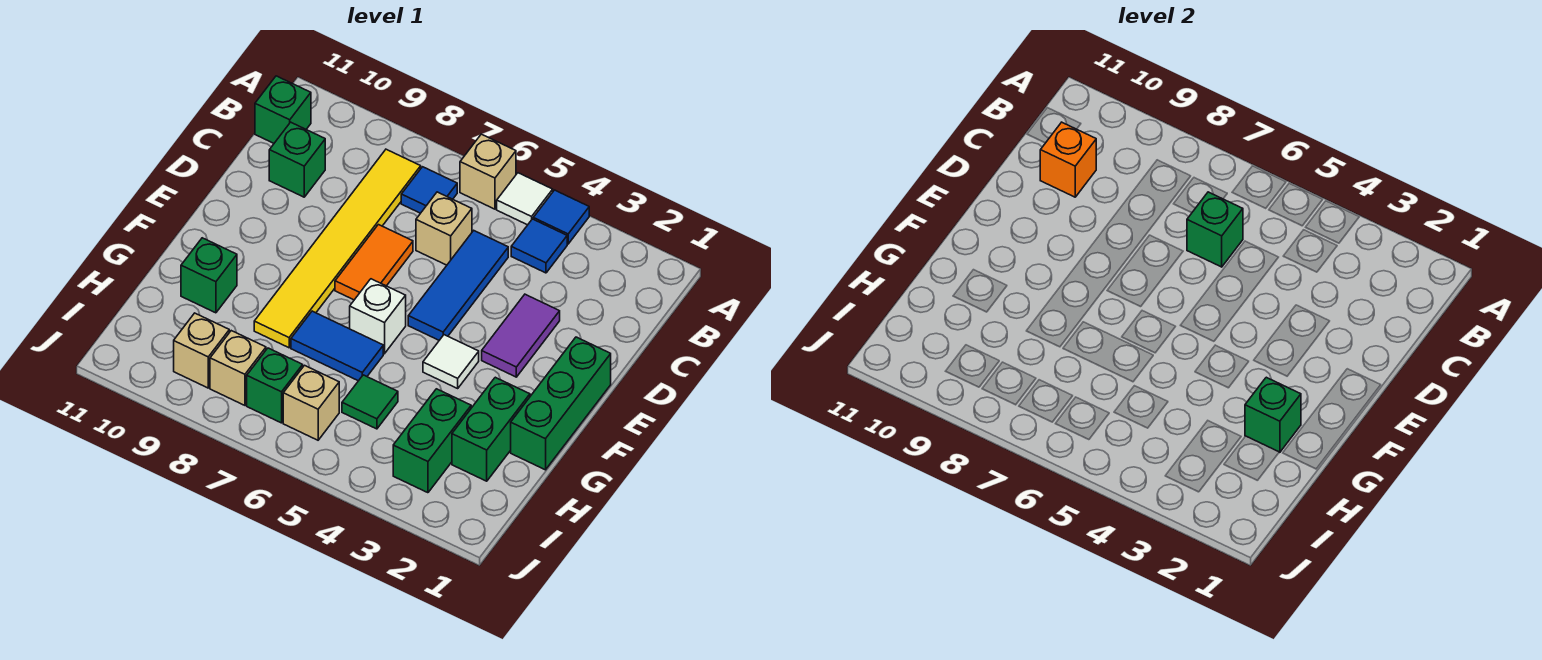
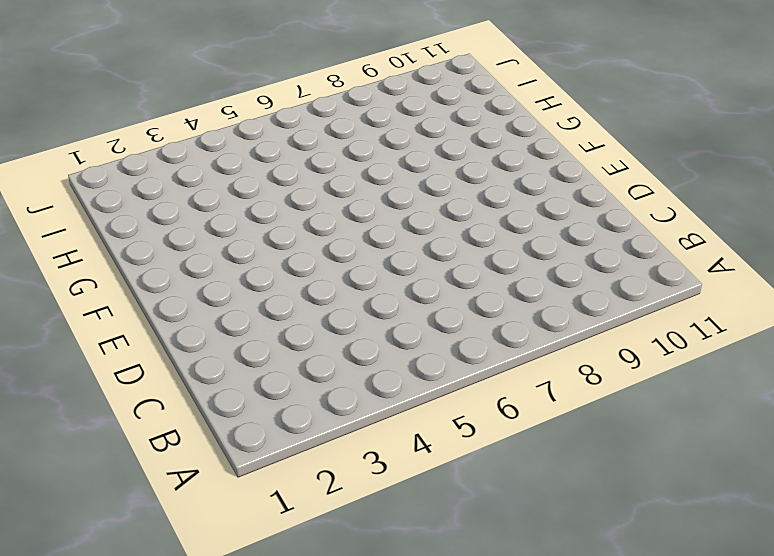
none -> blue 1x1 tile [533,190,589,244]
none -> white 1x1 tile [497,173,553,225]
none -> tan 1x1 brick [460,134,516,209]

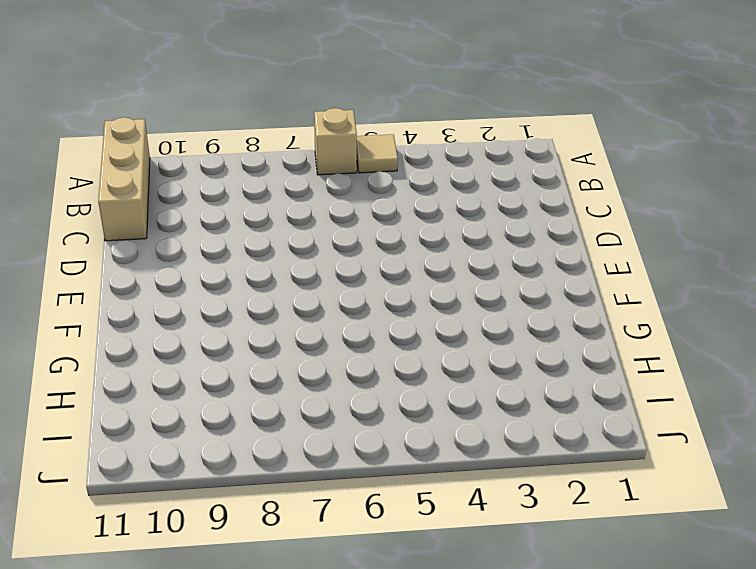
tan 1x1 tile [357,134,398,173] -> white 1x1 tile [497,173,553,225]
tan 1x3 brick [98,117,150,241] -> green 1x1 brick [255,76,311,143]
none -> blue 1x1 tile [533,190,589,244]
none -> blue 1x1 tile [511,219,567,273]
none -> blue 1x1 tile [401,167,457,213]

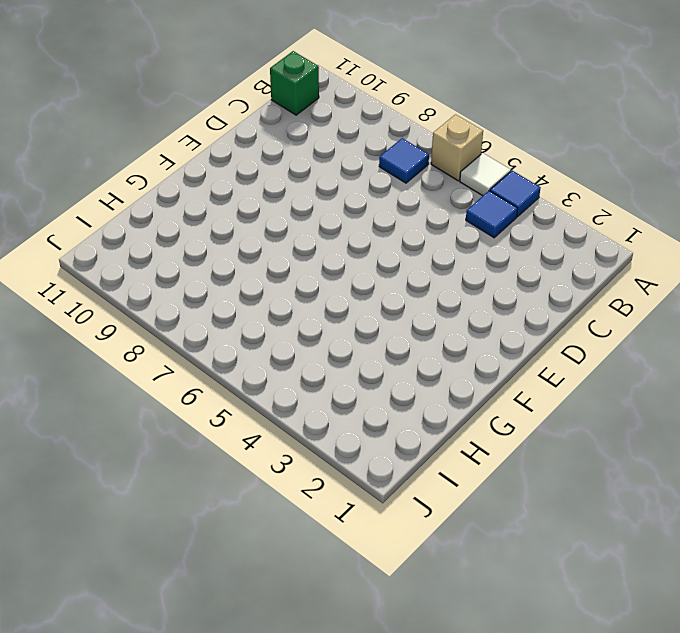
none -> yellow 1x6 tile [254,149,421,348]
none -> blue 1x3 tile [408,231,508,340]
none -> tan 1x1 brick [416,192,472,265]

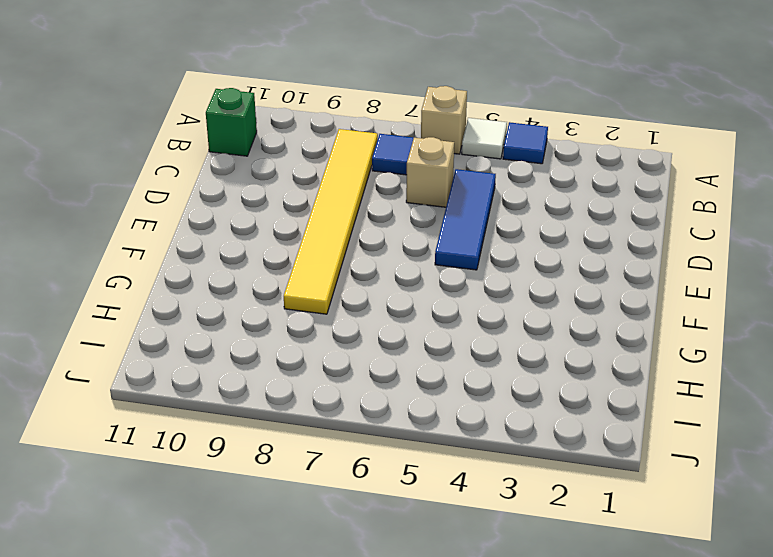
none -> blue 1x1 tile [511,219,567,273]
none -> green 1x1 brick [269,122,325,197]
none -> purple 1x2 tile [482,294,560,377]

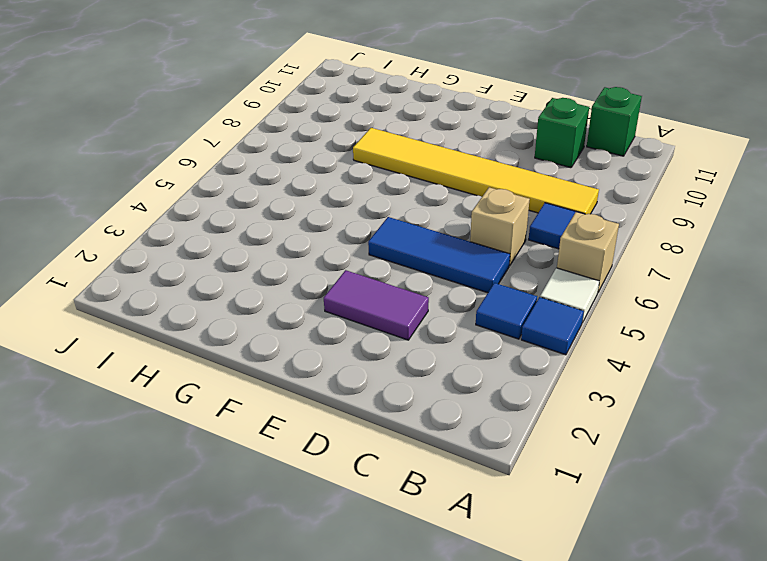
none -> orange 1x2 tile [335,225,413,300]
none -> green 1x3 brick [511,337,611,470]
none -> white 1x1 tile [423,335,479,388]

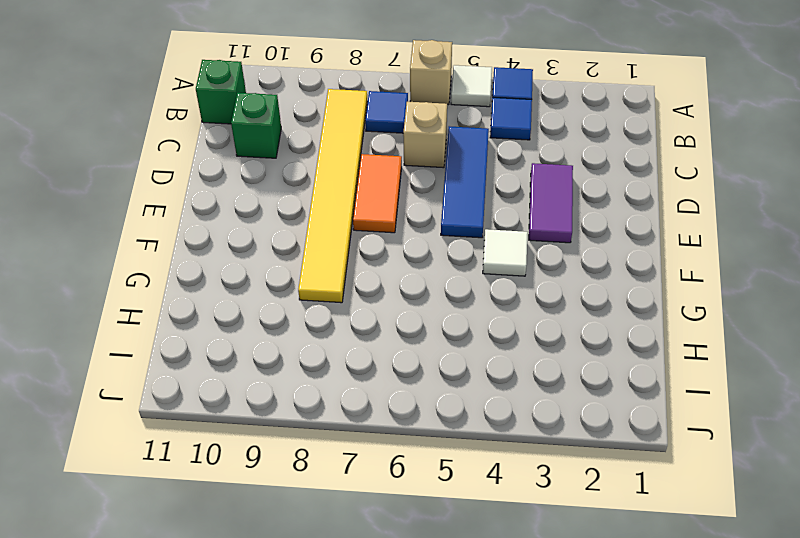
none -> green 1x3 brick [511,337,611,470]
none -> white 1x1 brick [350,279,406,354]
none -> green 1x2 brick [452,377,530,481]

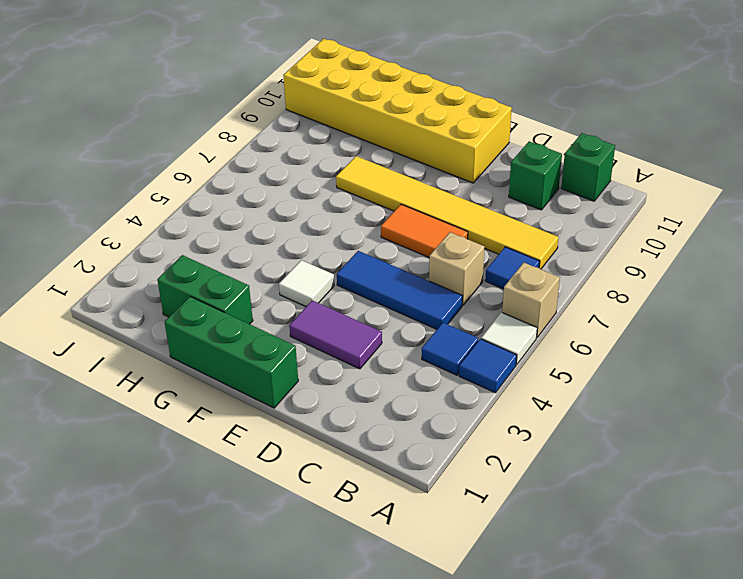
yellow 2x6 brick [283,39,512,183] -> green 1x1 brick [181,238,237,313]
none -> white 1x1 brick [350,279,406,354]
none -> blue 1x2 tile [291,311,383,381]
none -> green 1x2 brick [393,389,471,493]

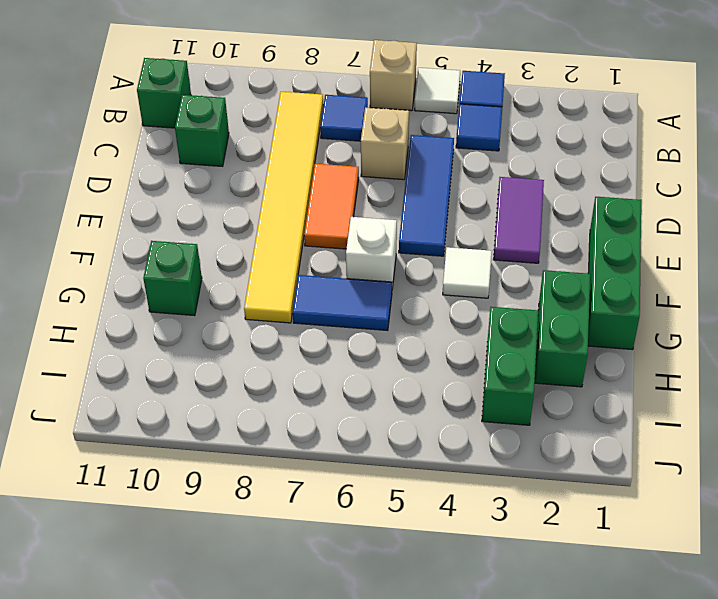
none -> green 1x1 tile [342,375,398,429]
none -> tan 1x1 brick [283,365,339,440]
none -> green 1x1 brick [247,348,303,423]

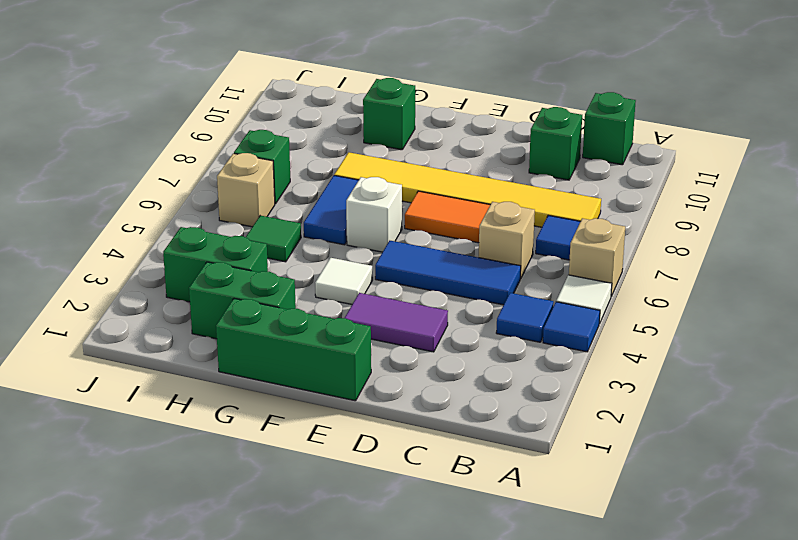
none -> tan 1x1 brick [210,331,266,405]
none -> tan 1x1 brick [174,313,229,388]
none -> green 1x1 brick [1187,192,1243,267]

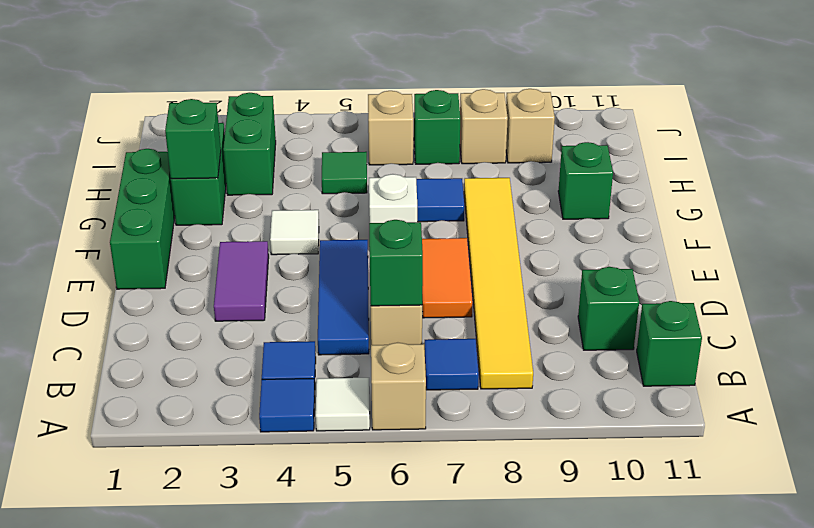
none -> orange 1x1 brick [1040,122,1096,197]

